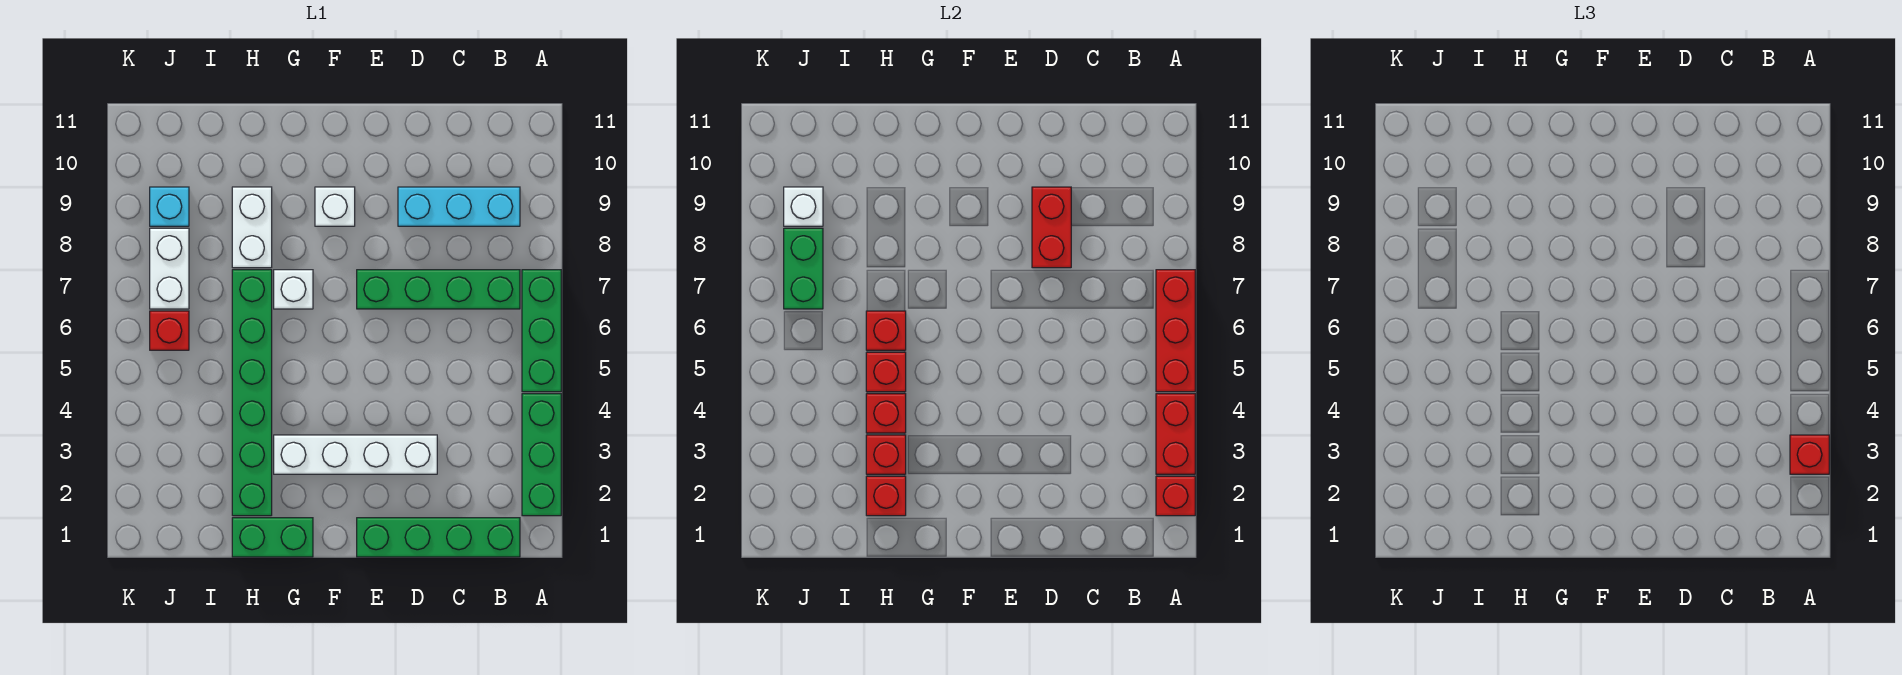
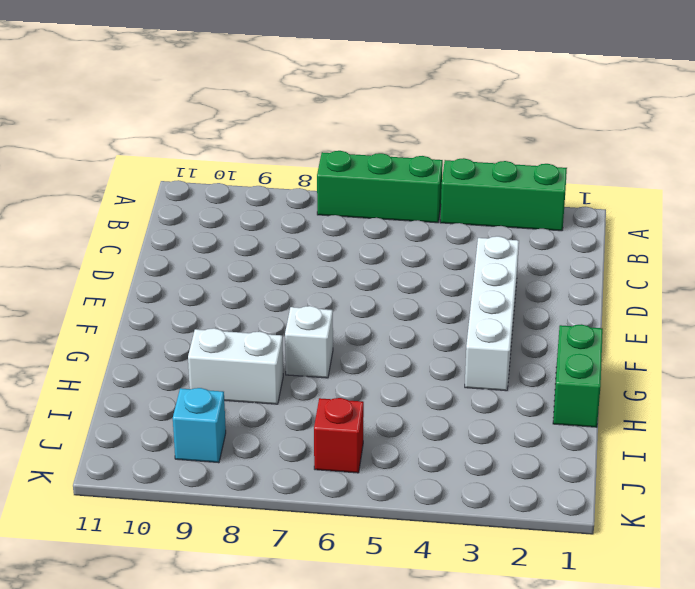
none -> green 1x4 brick [357,518,520,557]
none -> green 1x4 brick [357,270,520,309]
none -> cyan 1x3 brick [398,187,520,226]

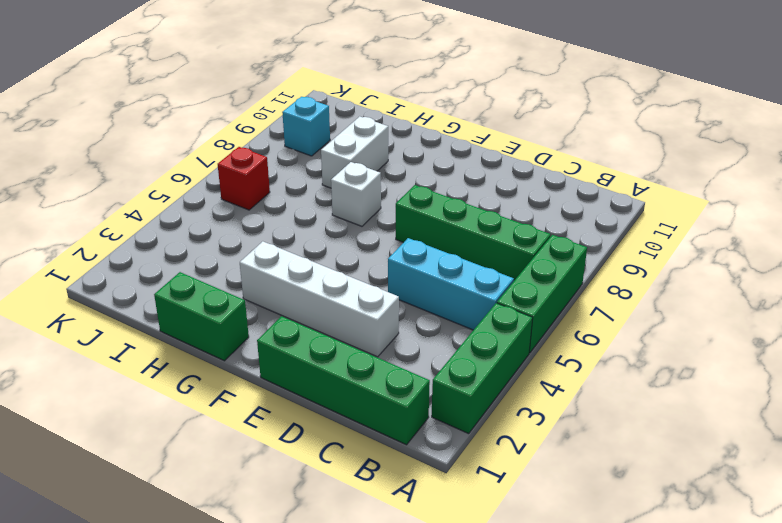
cyan 1x3 brick [388,238,514,330] -> cyan 1x3 brick moved to [398,187,520,226]
none -> white 1x1 brick [315,187,355,226]
none -> green 1x6 brick [232,270,272,516]
none -> white 1x2 brick [150,228,189,309]

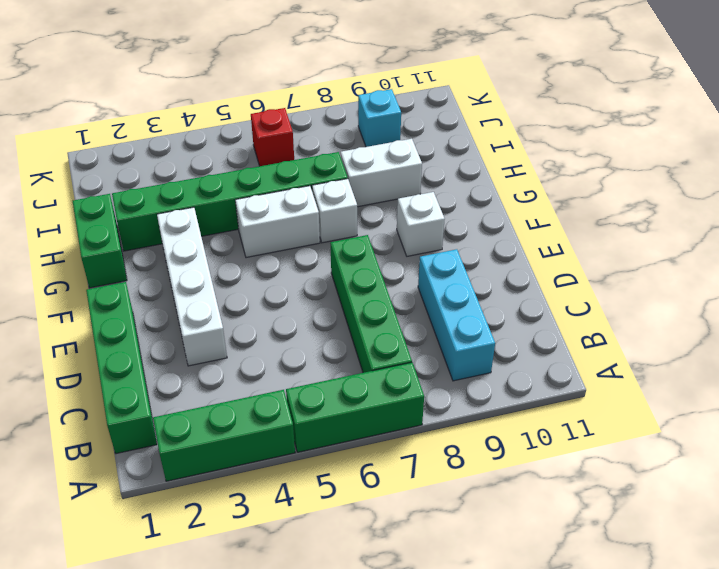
white 1x2 brick [235,186,320,258] -> white 1x2 brick moved to [150,228,189,309]
none -> red 1x1 brick [1156,476,1195,516]
none -> red 1x2 brick [1156,394,1195,474]
none -> red 1x3 brick [1156,270,1195,392]

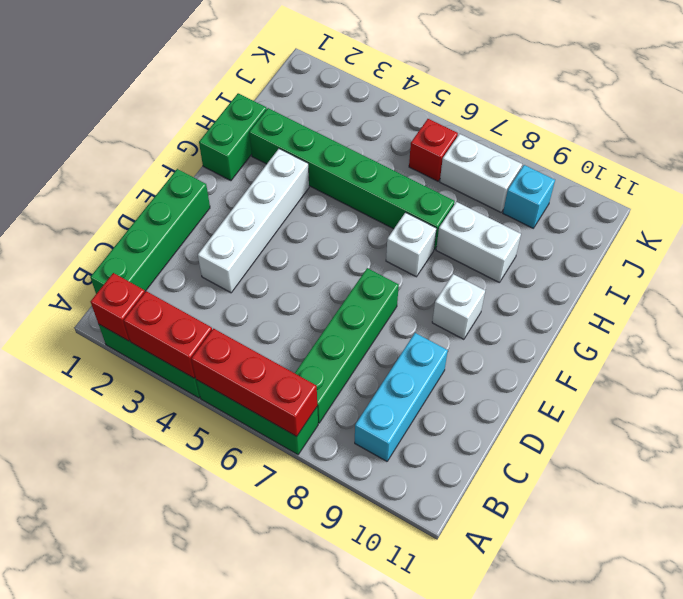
none -> red 1x2 brick [1032,187,1071,268]
none -> red 1x1 brick [866,476,906,516]
none -> red 1x1 brick [866,435,906,474]

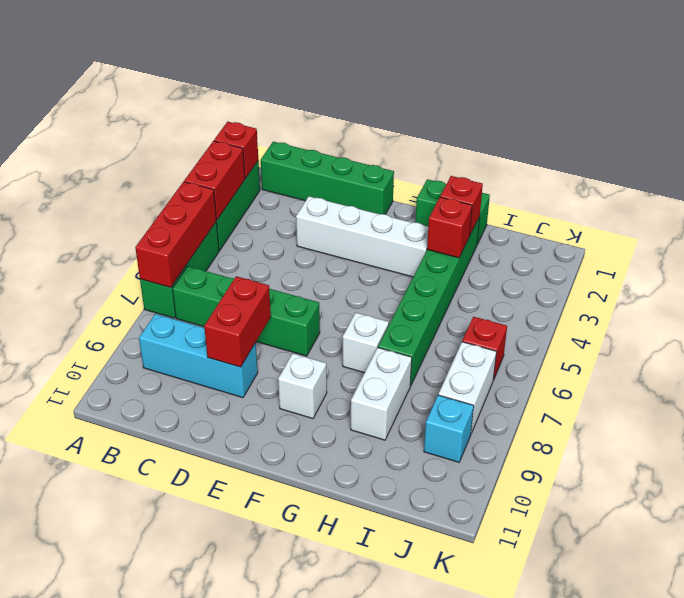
none -> red 1x1 brick [866,394,906,433]
none -> red 1x1 brick [866,352,906,392]
none -> red 1x1 brick [866,311,906,350]

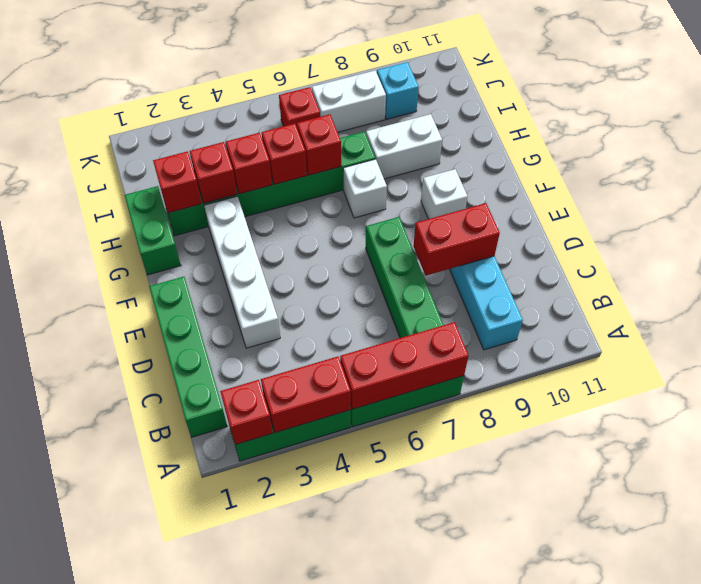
none -> green 1x2 brick [784,228,823,309]
none -> white 1x1 brick [784,187,823,226]
none -> red 1x1 brick [1790,435,1829,474]

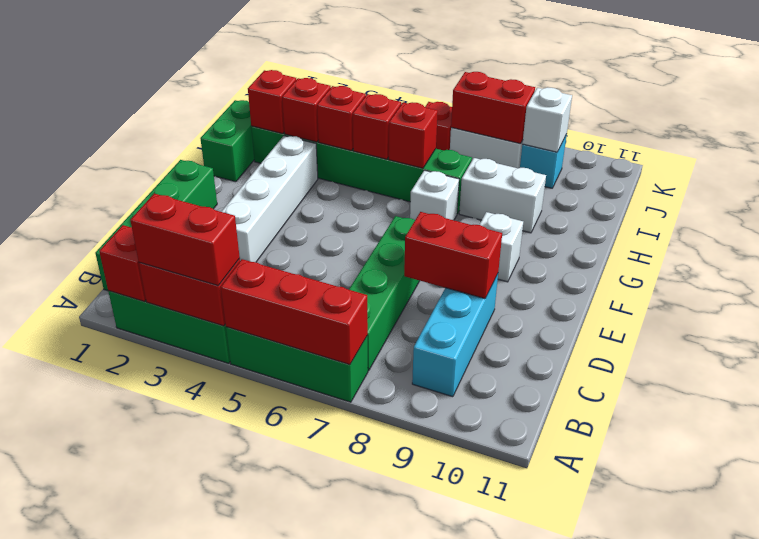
red 1x2 brick [130,193,240,285] -> red 1x1 brick [1790,435,1829,474]
red 1x2 brick [451,72,535,144] -> green 1x2 brick [784,228,823,309]

